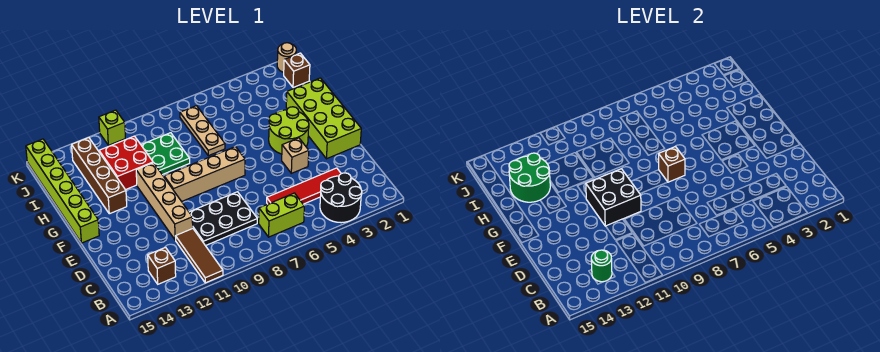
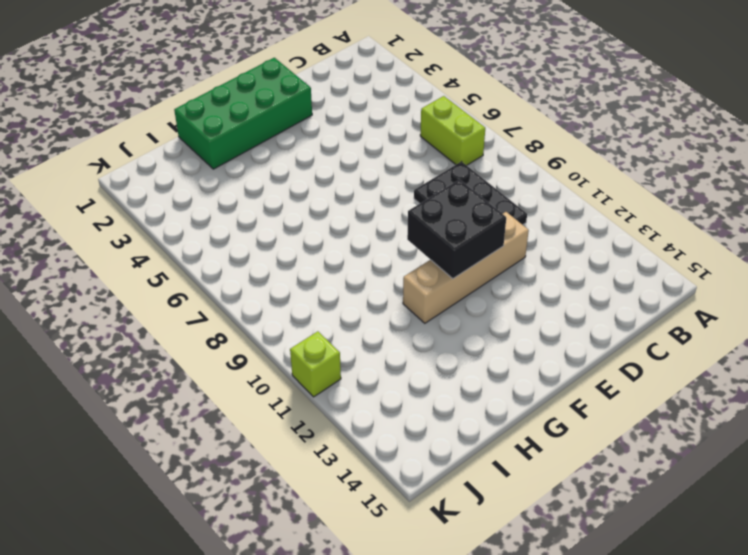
green 2x4 brick [174,58,312,169] -> lime 2x4 brick [286,78,361,159]
none -> black 2x2 round brick [320,173,362,223]
none -> brown 1x3 tile [176,229,223,283]
none -> brown 1x1 brick [148,247,176,284]

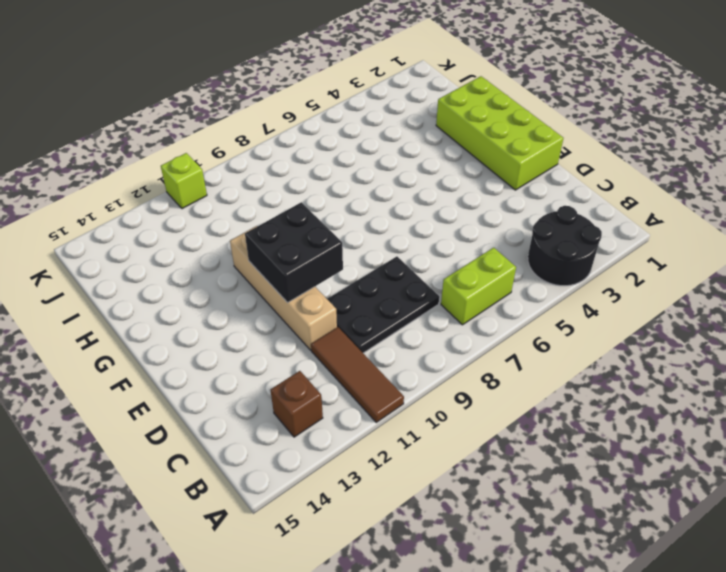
none -> red 1x4 tile [267,168,341,204]
none -> tan 1x1 brick [282,138,309,173]
none -> lime 2x2 round brick [269,107,309,154]

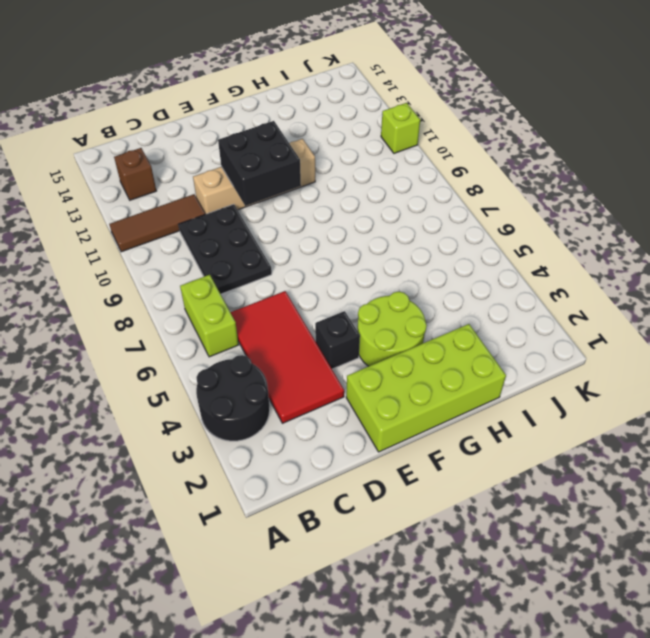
red 2x4 tile [231,291,344,423] -> red 1x4 tile [267,168,341,204]
black 1x1 brick [315,311,360,369] -> tan 1x1 brick [282,138,309,173]
none -> tan 1x4 brick [164,146,245,202]
none -> lime 1x6 brick [26,139,99,243]
none -> brown 1x4 brick [72,137,127,214]

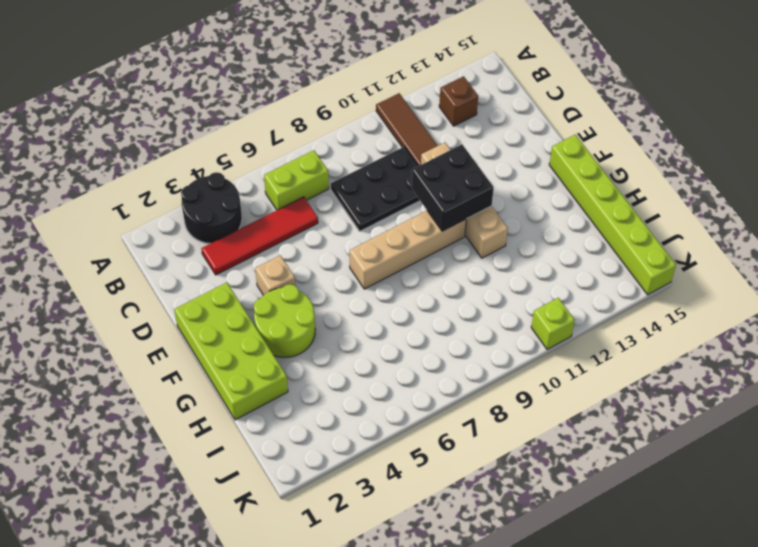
none -> brown 1x4 brick [72,137,127,214]
none -> tan 1x3 plate [180,106,225,156]
none -> green 2x2 plate [141,133,190,175]

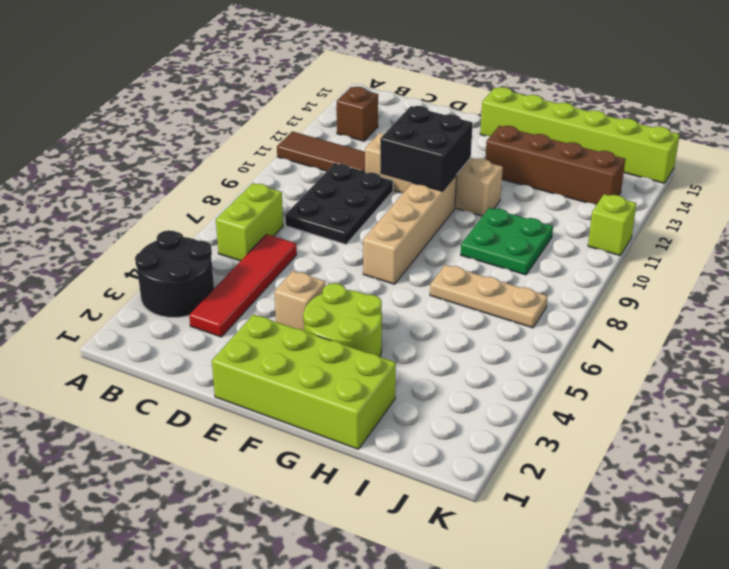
none -> red 2x2 brick [99,136,153,190]
none -> brown 1x1 brick [284,53,310,88]
none -> tan 1x1 round brick [277,43,296,72]

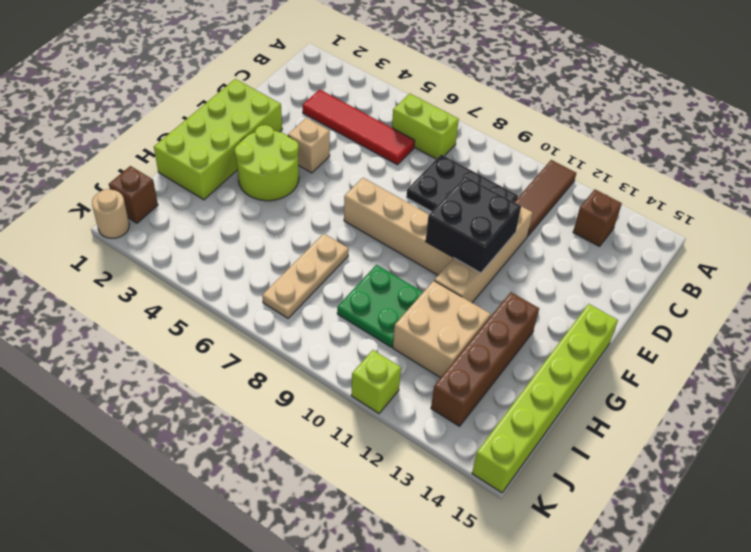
tan 2x2 brick [393,281,491,378] -> red 2x2 brick [99,136,153,190]
none -> black 2x2 round brick [320,173,362,223]
none -> green 1x1 round brick [591,250,612,282]
none -> brown 1x1 brick [659,146,685,182]

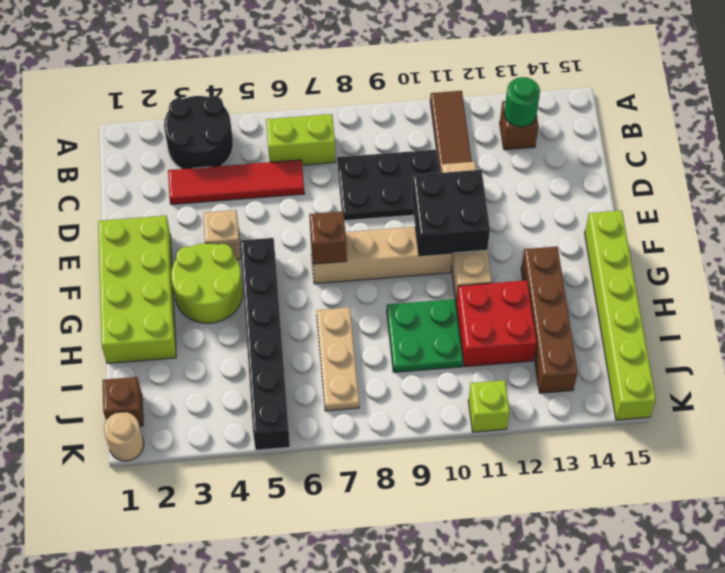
black 1x6 brick [240,238,290,450] -> none
none -> green 2x2 round brick [509,153,550,202]

